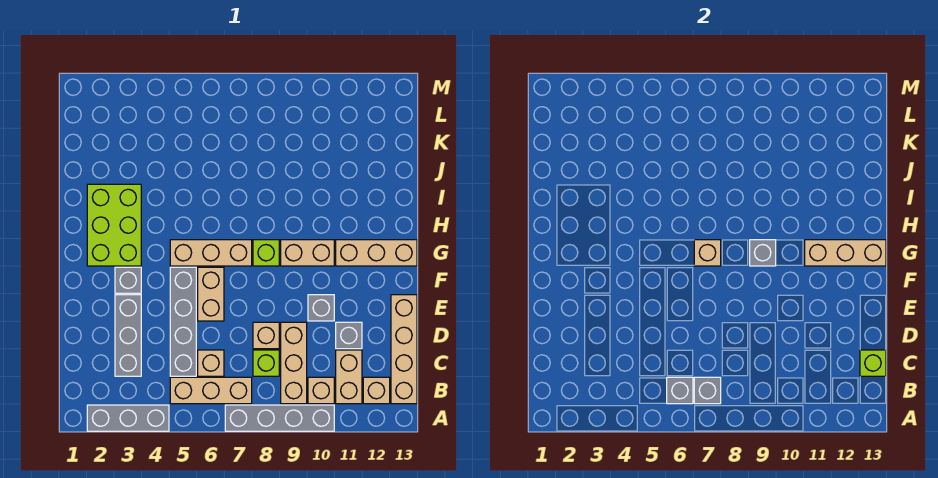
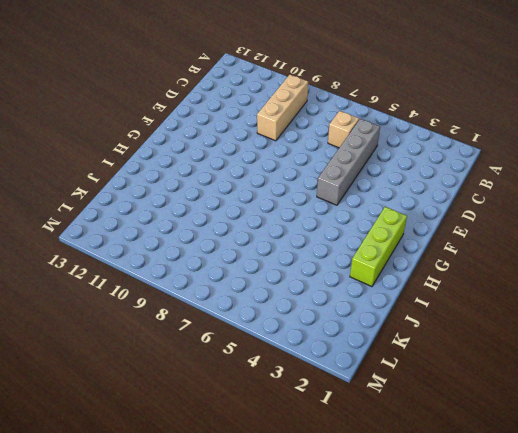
lime 1x3 brick [350,207,407,287] -> lime 2x3 brick [87,184,141,266]
none -> grey 1x3 brick [87,405,169,431]
none -> grey 1x4 brick [225,405,334,431]
none -> tan 1x3 brick [170,377,252,404]

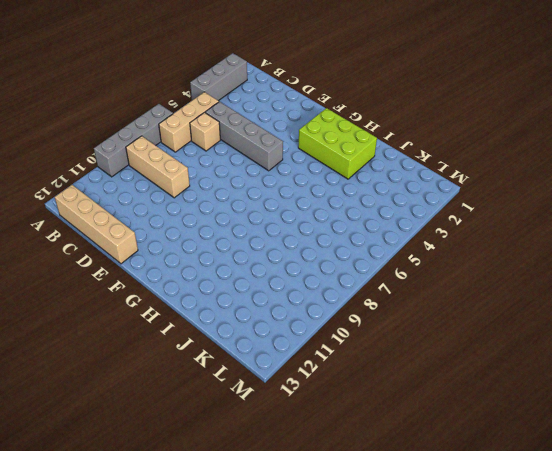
none -> tan 1x1 brick [308,377,334,404]
none -> tan 1x2 brick [336,350,362,404]
none -> tan 1x1 brick [363,377,390,404]

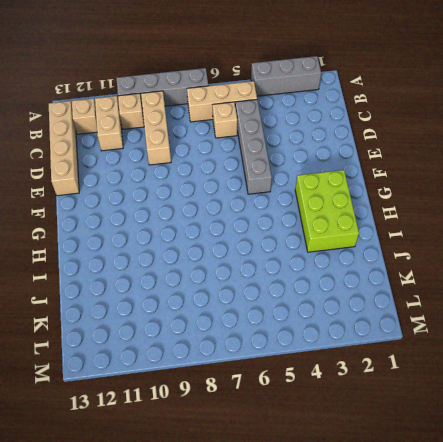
none -> grey 1x3 brick [115,295,141,376]
none -> lime 1x1 brick [253,350,279,376]
none -> tan 1x1 brick [253,322,279,349]

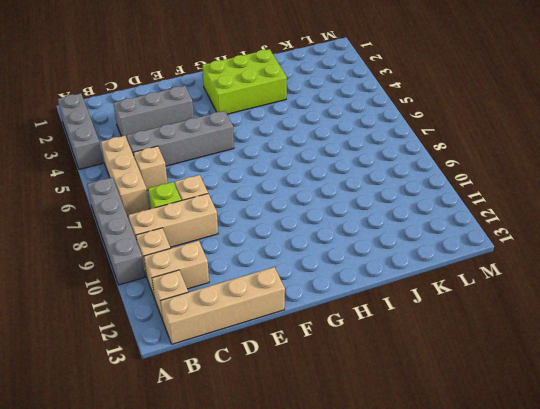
none -> grey 1x1 brick [336,322,362,349]
none -> tan 1x2 brick [198,267,224,321]
none -> grey 1x1 brick [308,295,334,321]

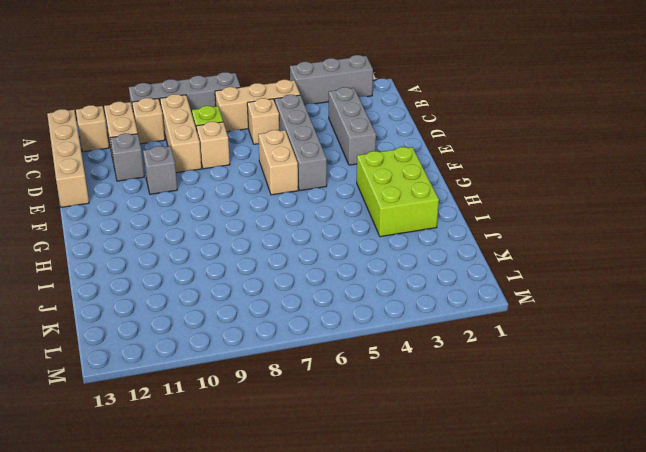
none -> grey 1x1 brick [115,267,141,293]
none -> tan 1x3 brick [170,240,252,266]
none -> lime 1x1 brick [253,240,279,266]

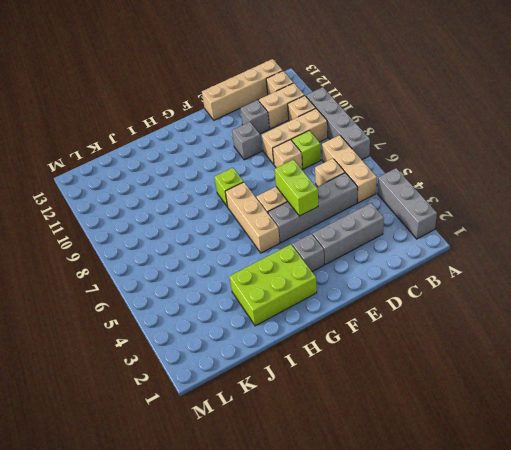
lime 1x2 brick [275,160,318,216] -> none
none -> tan 1x2 brick [281,240,334,266]
none -> tan 1x3 brick [336,240,417,266]
none -> grey 1x1 brick [667,377,693,404]

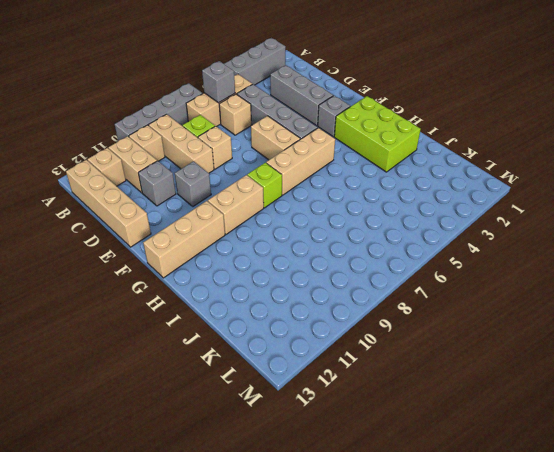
none -> grey 1x1 brick [694,377,721,404]
none -> lime 1x1 brick [860,350,886,376]
none -> tan 1x1 brick [694,240,721,266]

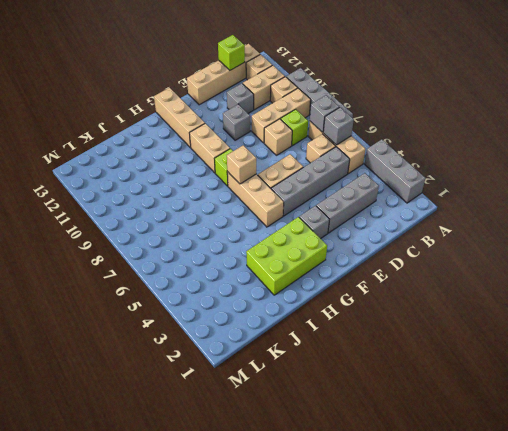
none -> grey 1x1 brick [750,240,776,266]
none -> tan 1x3 brick [805,240,886,266]

